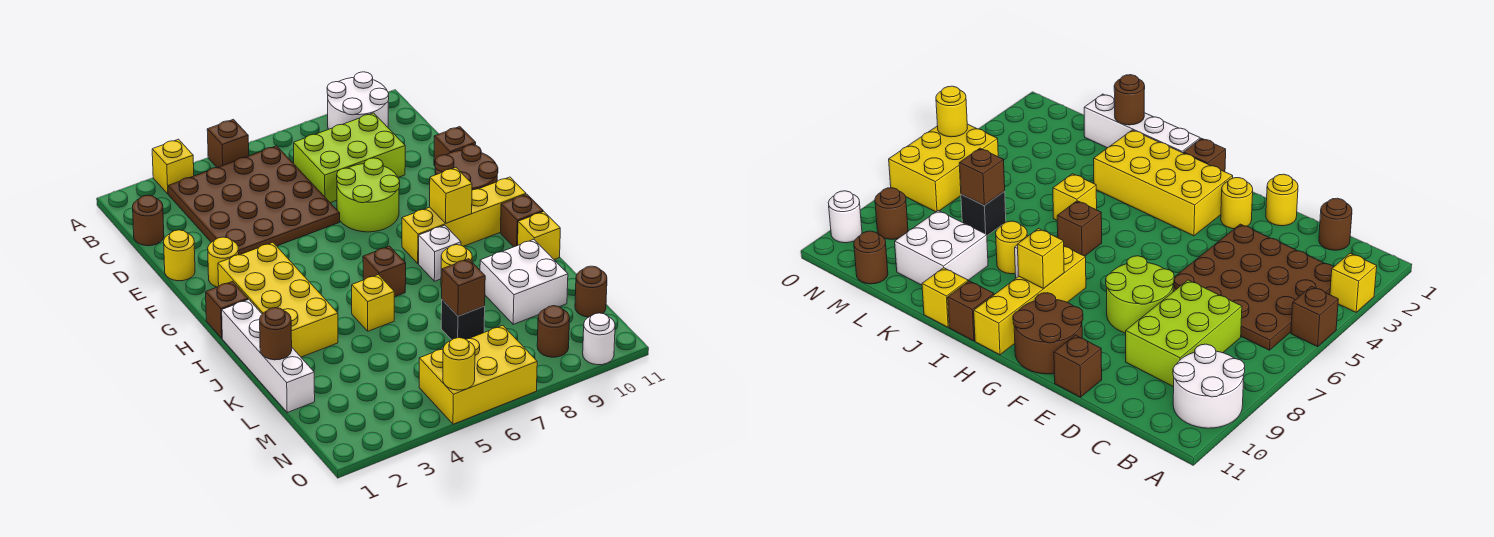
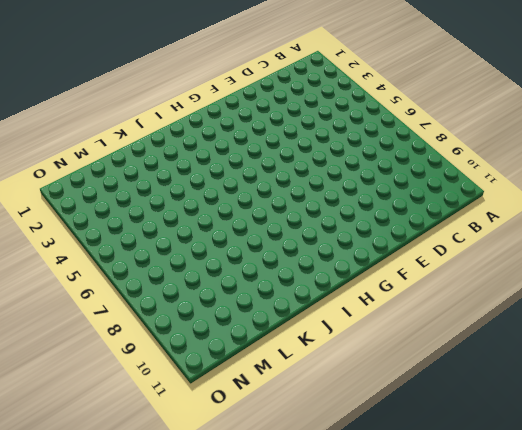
none -> yellow 1x1 brick [152,139,194,194]
none -> brown 1x1 brick [207,119,249,168]
none -> white 2x2 round brick [327,72,389,129]
none -> brown 4x4 plate [168,146,340,255]

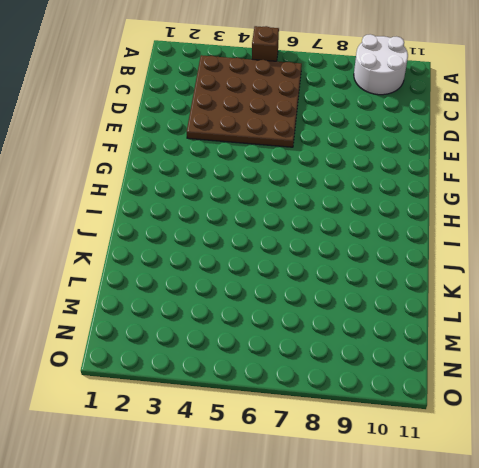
none -> yellow 1x1 brick [152,139,194,194]
none -> brown 1x1 round brick [133,195,164,246]
none -> lime 2x3 brick [294,113,405,203]
none -> yellow 1x1 round brick [164,230,195,281]

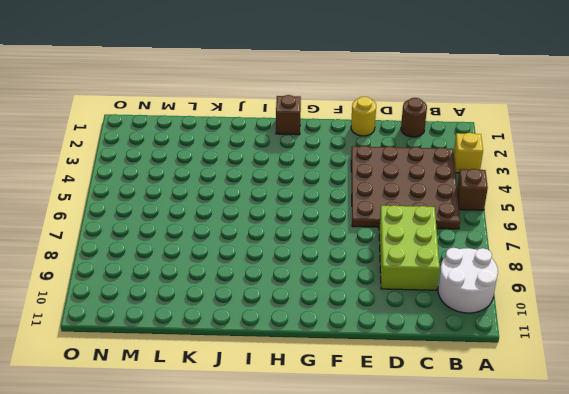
none -> lime 2x2 round brick [337,158,400,232]
none -> brown 1x1 brick [434,127,476,166]
none -> yellow 1x1 round brick [208,237,239,287]
none -> brown 2x2 round brick [435,145,498,190]

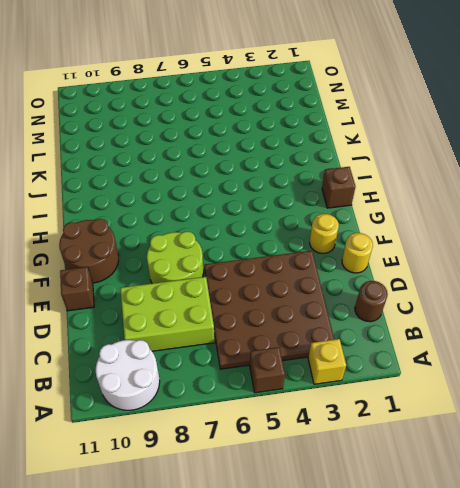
none -> yellow 2x4 brick [218,243,338,357]
none -> yellow 1x4 brick [402,177,526,264]
none -> white 1x4 brick [222,299,315,412]
none -> brown 1x1 brick [363,246,406,297]

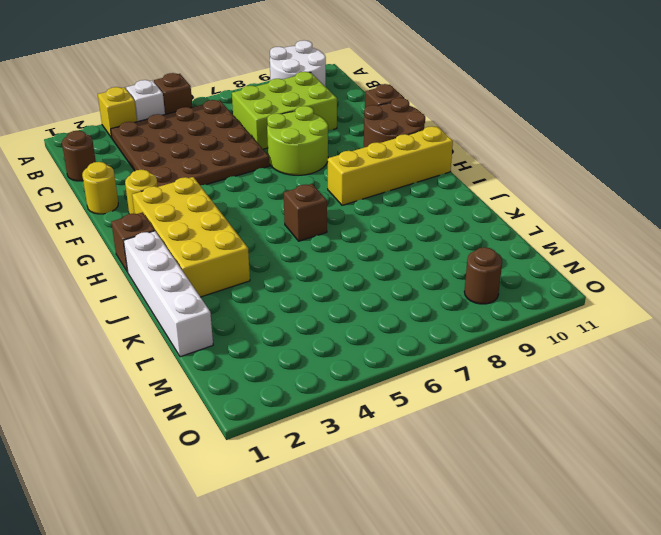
white 1x1 brick [126,80,165,122] -> white 1x1 brick moved to [419,225,461,281]
none -> brown 1x1 brick [501,194,543,247]
none -> yellow 1x1 brick [352,275,394,331]
none -> yellow 1x1 round brick [441,245,472,288]
none -> yellow 1x1 brick [518,212,560,260]

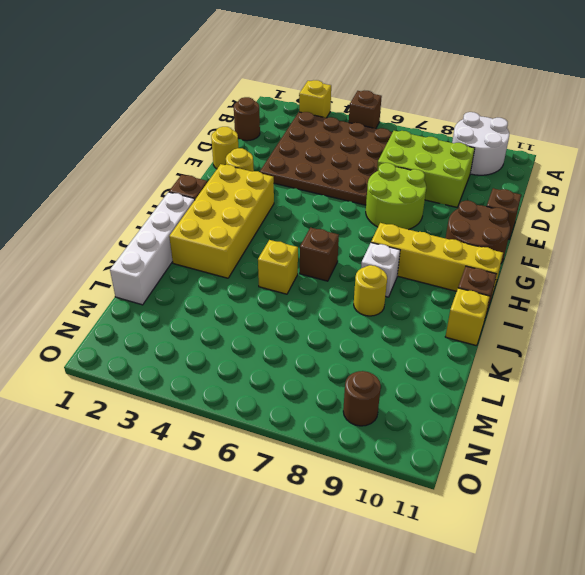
none -> white 2x2 brick [480,240,568,324]
none -> black 1x1 brick [441,300,485,340]
none -> brown 1x1 round brick [575,266,607,317]
none -> yellow 2x3 brick [419,325,537,424]

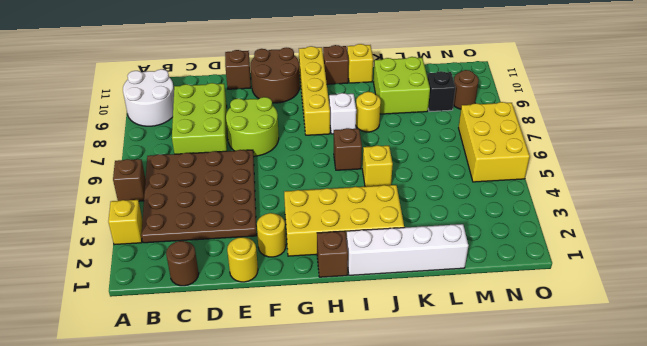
lime 2x2 brick [373,57,430,114] -> white 2x2 brick [480,240,568,324]
black 1x1 brick [427,71,455,112] -> black 1x1 brick moved to [441,300,485,340]
none -> brown 1x1 round brick [575,266,607,317]
none -> white 1x1 round brick [583,313,615,365]
none -> yellow 1x1 brick [430,168,472,223]
none -> brown 1x1 round brick [260,308,292,360]

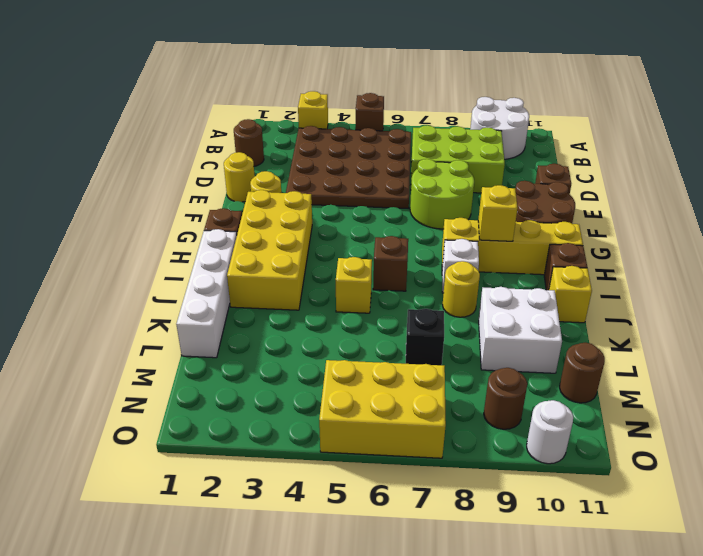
none -> brown 1x1 round brick [260,308,292,360]
none -> brown 1x1 brick [442,259,485,316]
none -> yellow 1x1 round brick [443,338,475,390]

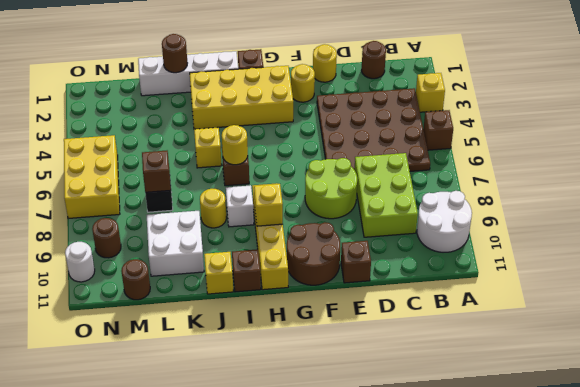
yellow 1x1 round brick [222,125,248,165] -> yellow 1x1 round brick moved to [443,338,475,390]

